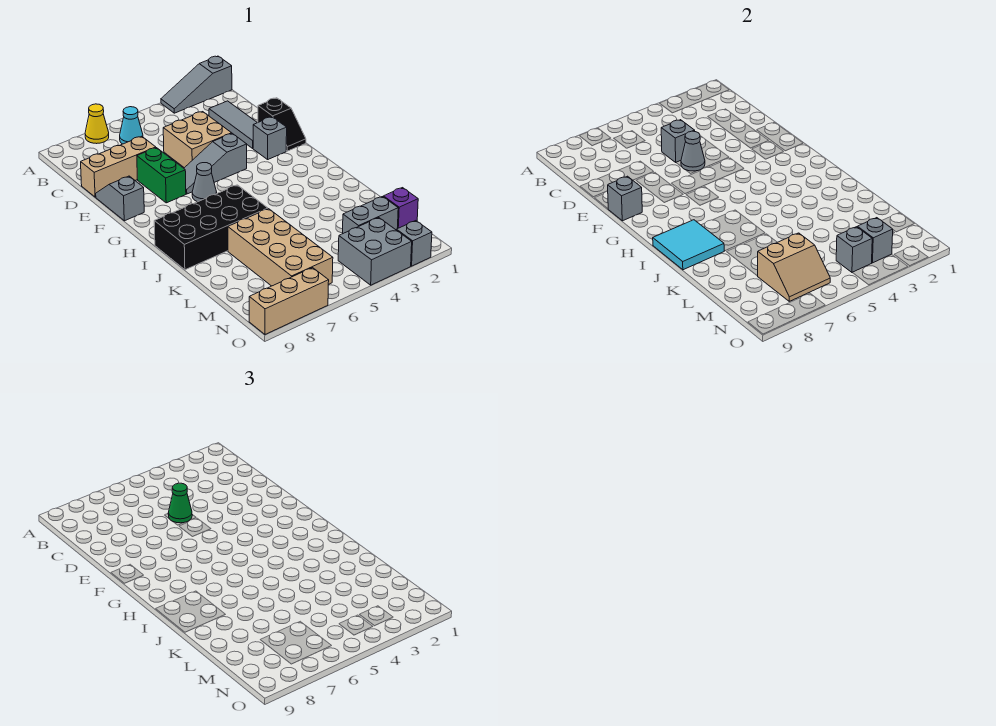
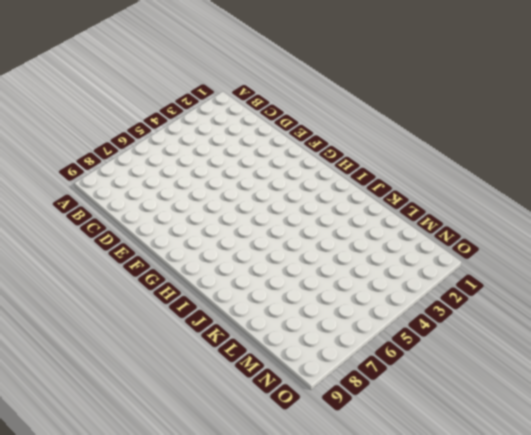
none -> grey 1x3 slope [161,56,232,113]
none -> yellow 1x1 cone [85,104,109,144]
none -> cyan 1x1 cone [120,107,143,144]

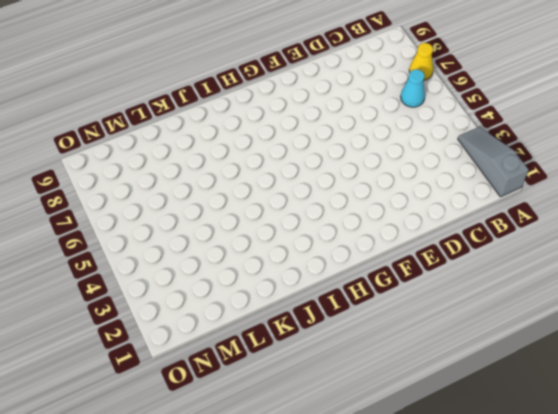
none -> grey 1x3 tile [209,101,257,148]
none -> tan 2x2 brick [163,112,232,168]
none -> tan 1x3 brick [81,136,156,197]

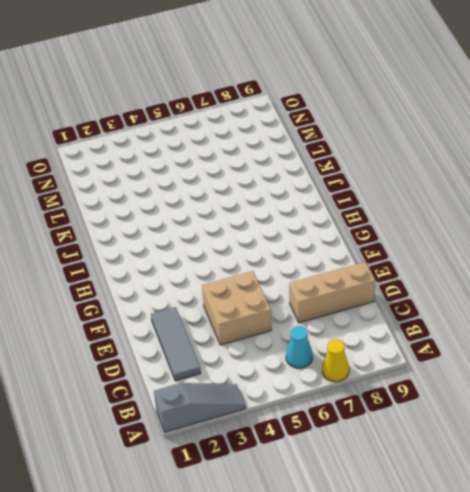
none -> black 1x2 slope [258,98,306,151]
none -> green 1x2 brick [137,148,186,203]
none -> grey 1x2 slope [96,176,144,221]

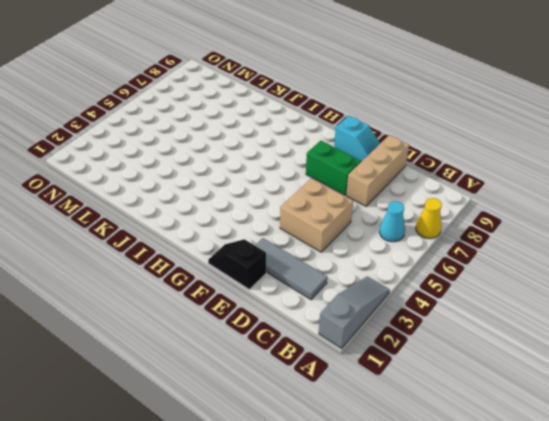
cyan 1x2 slope [334,116,380,162] -> grey 1x2 slope [96,176,144,221]
none -> grey 1x1 brick [253,117,287,159]
none -> grey 1x3 slope [184,133,247,194]
none -> grey 1x1 cone [192,163,217,202]

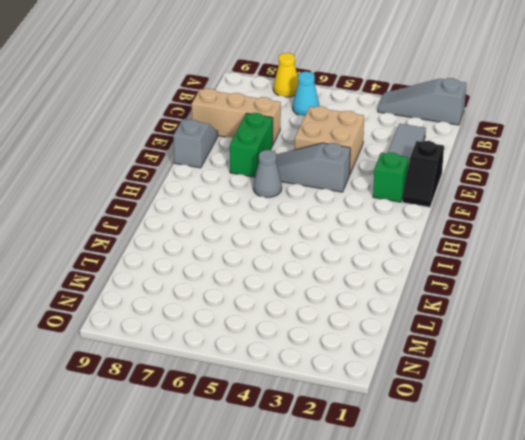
green 1x1 brick [373,153,409,202] -> grey 1x1 brick [253,117,287,159]
none -> black 2x4 brick [154,185,268,270]
none -> tan 2x4 brick [228,209,333,286]
none -> purple 1x1 brick [383,188,418,229]

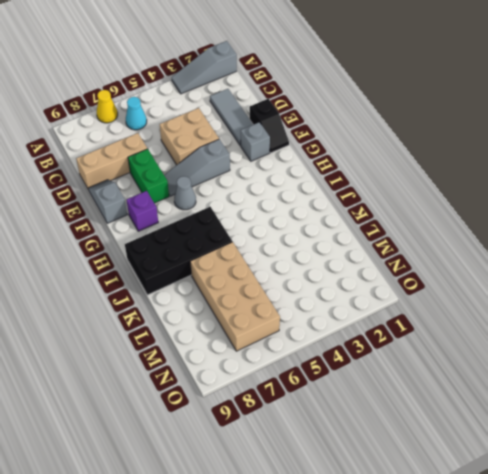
purple 1x1 brick [127,191,158,231] -> purple 1x1 brick moved to [383,188,418,229]
none -> grey 1x2 brick [343,197,398,233]
none -> grey 2x2 brick [338,218,412,285]
none -> grey 1x1 brick [397,221,432,266]

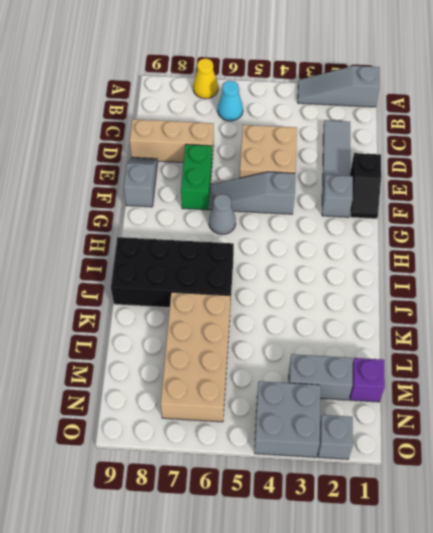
none -> tan 1x3 brick [249,268,329,334]
none -> grey 1x1 brick [661,120,695,162]
none -> grey 1x1 cone [681,131,705,171]

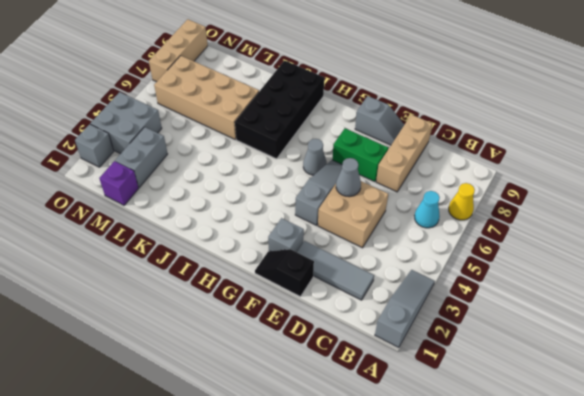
none -> grey 1x1 brick [661,120,695,162]
none -> grey 1x1 brick [608,176,642,221]
none -> cyan 2x2 tile [653,220,724,270]

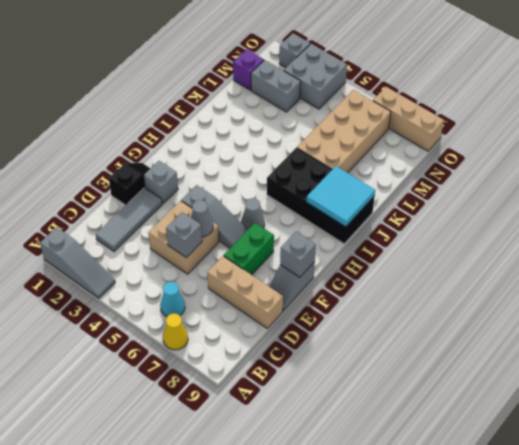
none -> tan 2x2 slope [758,233,830,301]
none -> grey 1x1 brick [857,218,893,263]
none -> grey 1x1 brick [836,227,872,273]

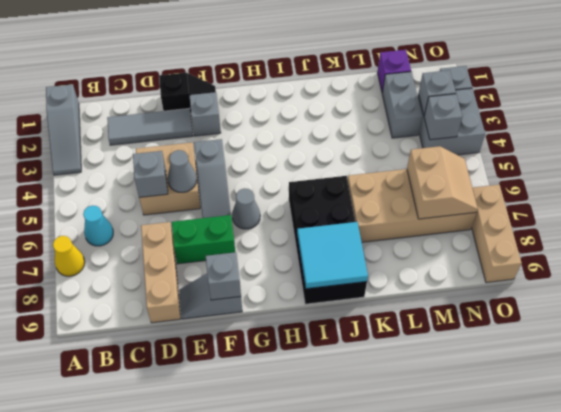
none -> green 1x1 cone [168,483,192,523]

